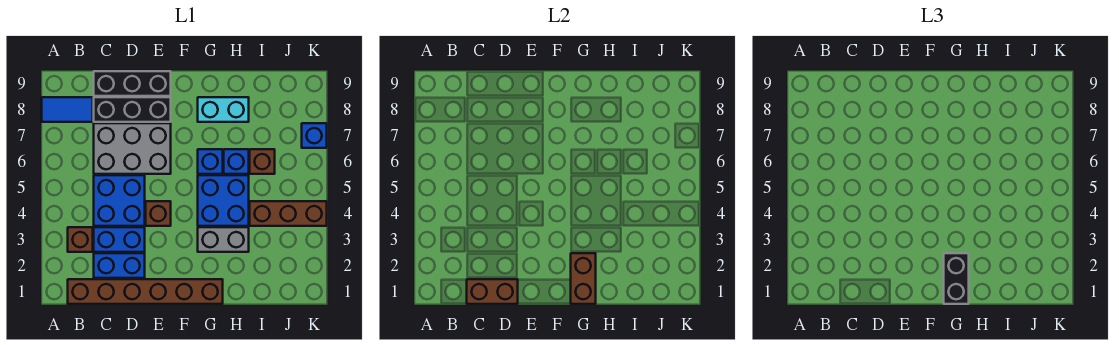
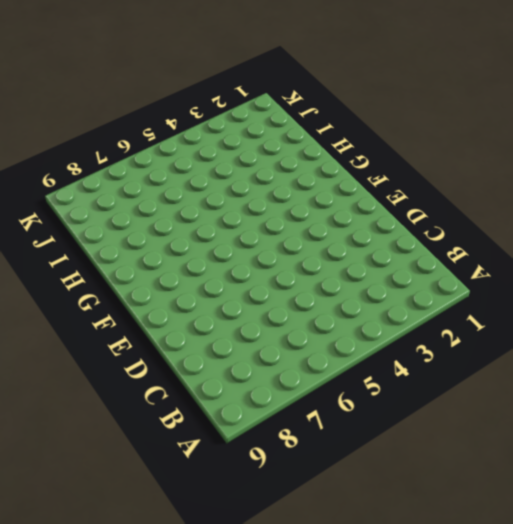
none -> blue 1x2 tile [42,97,93,122]
none -> brown 1x6 brick [68,279,223,304]
none -> brown 1x1 brick [68,227,93,252]

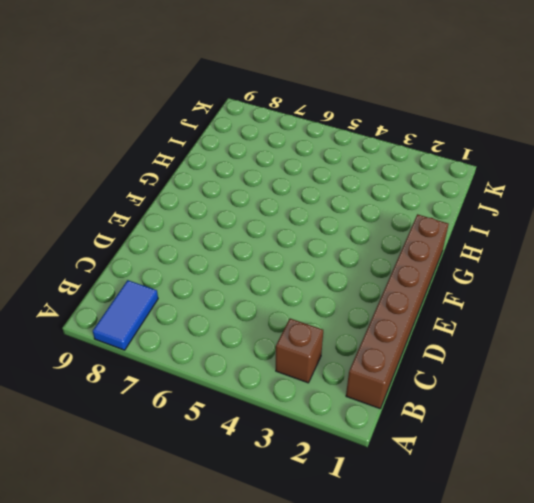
none -> blue 1x2 brick [94,253,145,278]
none -> blue 1x2 brick [94,227,145,252]
none -> blue 2x2 brick [94,175,145,226]

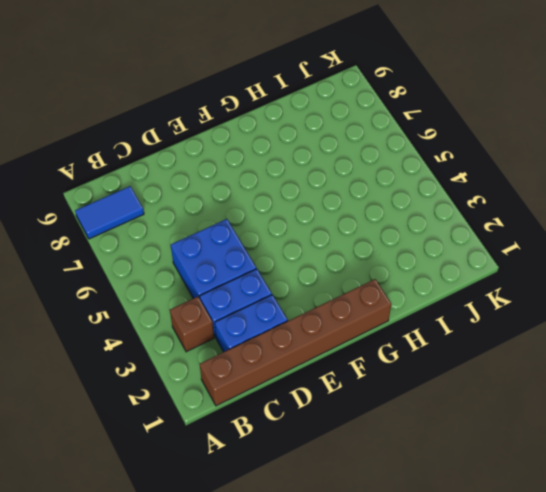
none -> grey 2x3 brick [94,123,171,174]
none -> black 1x3 brick [94,97,171,122]
none -> black 1x3 brick [94,71,171,96]

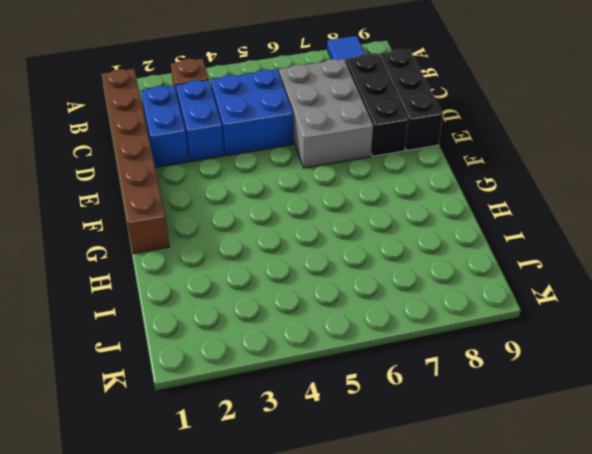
none -> brown 1x1 brick [146,201,171,226]
none -> grey 1x2 brick [198,227,249,252]
none -> blue 2x2 brick [198,175,249,226]

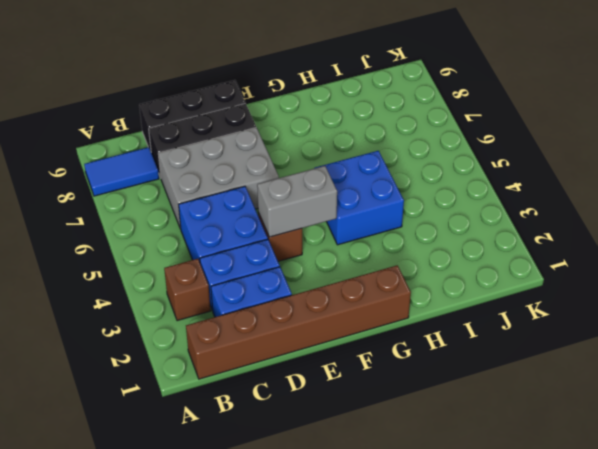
grey 1x2 brick [257,166,337,237] -> grey 1x2 brick moved to [198,227,249,252]
none -> blue 1x1 brick [198,149,223,174]
none -> cyan 1x2 brick [198,97,249,122]
none -> blue 1x1 brick [224,149,249,174]

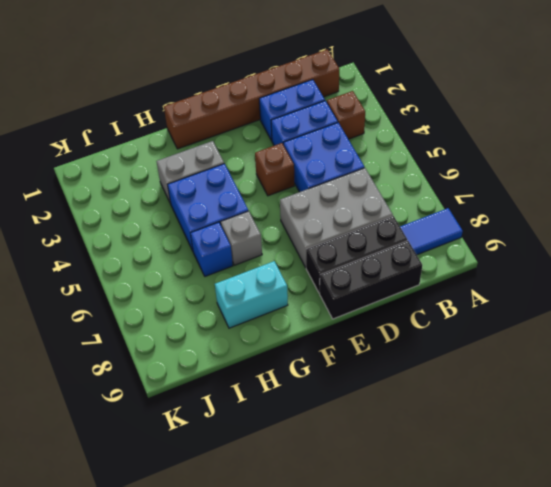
grey 1x1 brick [221,211,262,265] -> blue 1x1 brick [198,149,223,174]
none -> brown 1x3 brick [250,201,327,226]
none -> brown 1x1 brick [250,149,275,174]
none -> blue 1x1 brick [302,123,327,148]

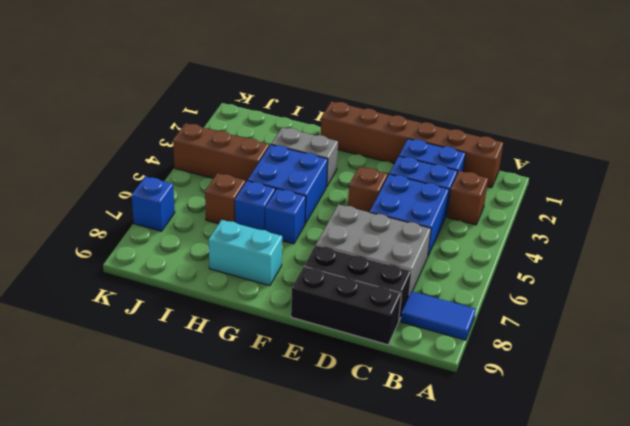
none -> brown 1x2 brick [467,279,518,304]
none -> brown 1x2 brick [571,253,596,304]
none -> black 1x2 brick [944,253,969,304]

